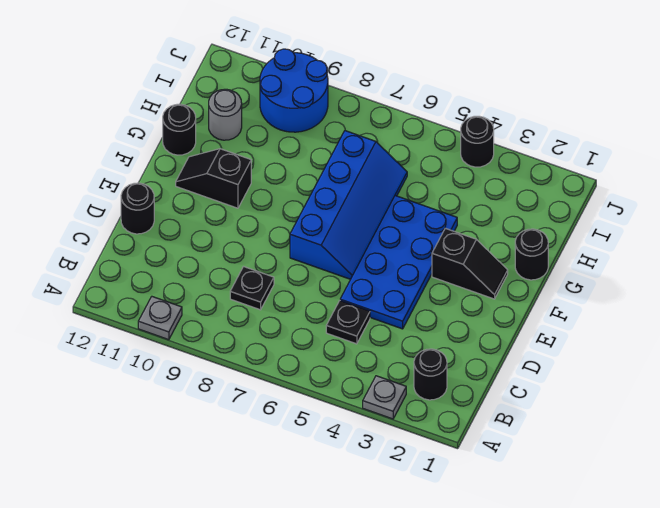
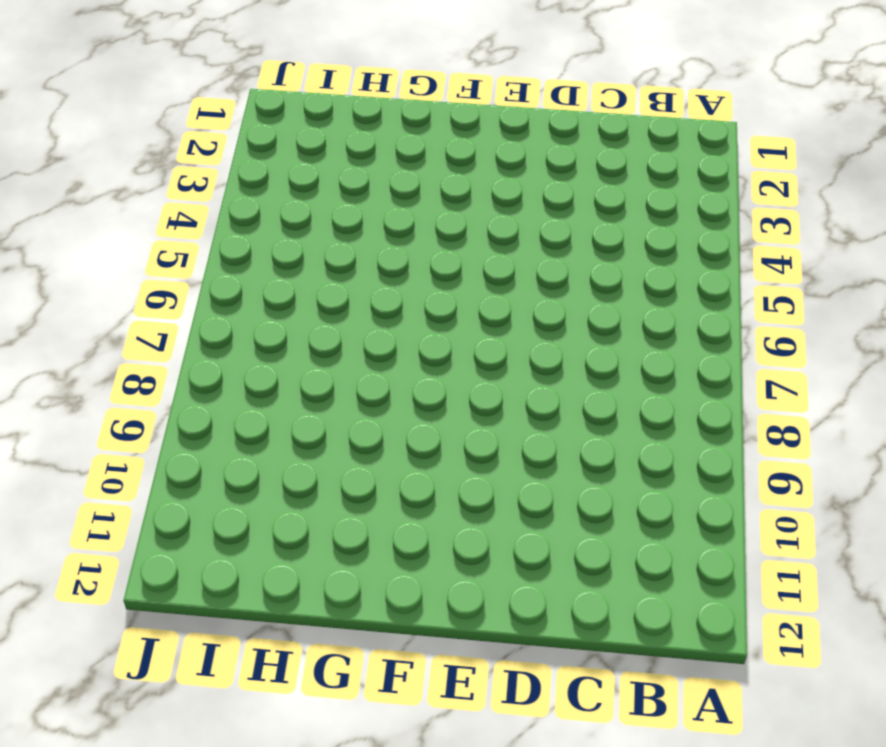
none -> grey 1x1 plate [363,376,406,419]
none -> grey 1x1 plate [138,297,182,340]
none -> black 1x1 round brick [414,349,447,400]

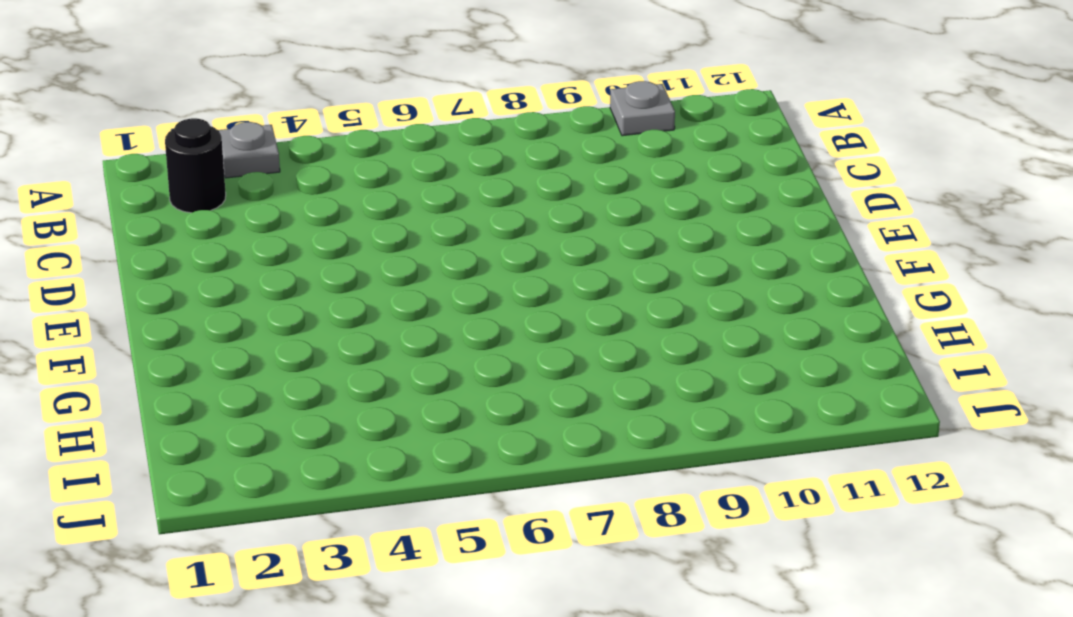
none -> black 1x1 plate [326,301,370,344]
none -> black 1x1 plate [230,267,274,310]
none -> blue 2x4 plate [340,196,457,329]

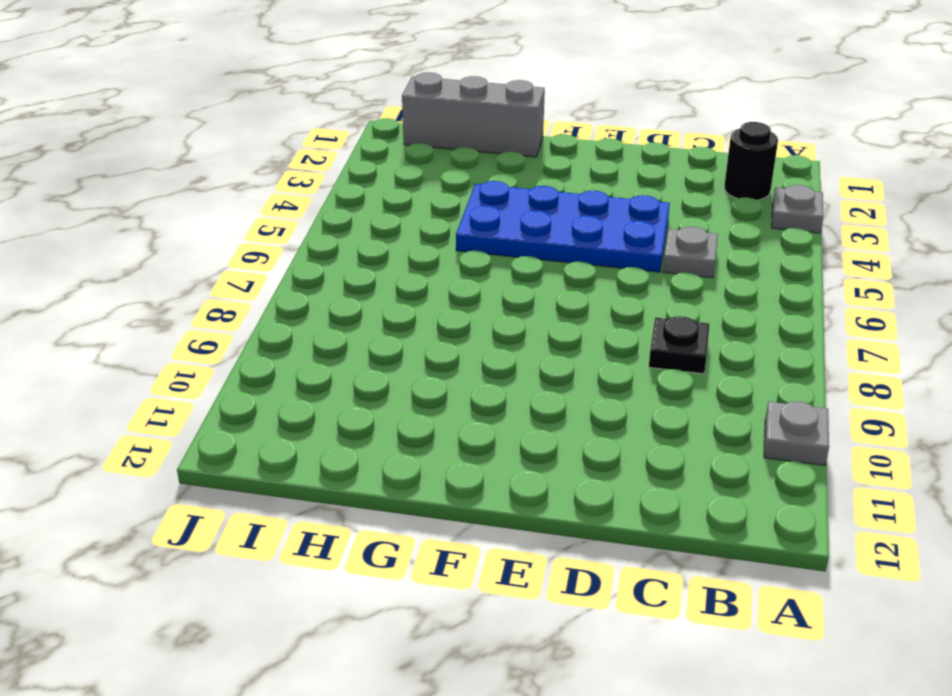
grey 1x1 plate [663,227,718,278] -> black 1x1 plate [326,301,370,344]
grey 1x3 brick [402,72,545,157] -> black 1x1 round brick [515,229,548,280]
none -> black 1x1 round brick [121,183,154,234]
none -> blue 2x4 slope [290,131,407,279]
none -> black 1x2 slope [432,228,508,299]

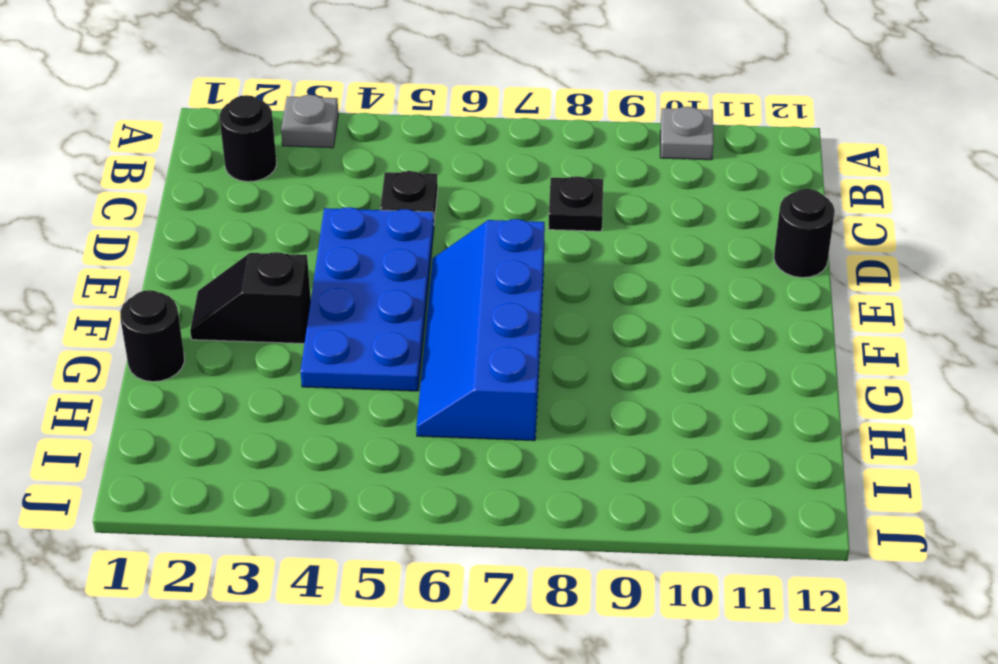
none -> black 1x2 slope [176,149,251,208]
none -> black 1x1 round brick [163,104,196,155]
none -> grey 1x1 round brick [209,89,242,140]

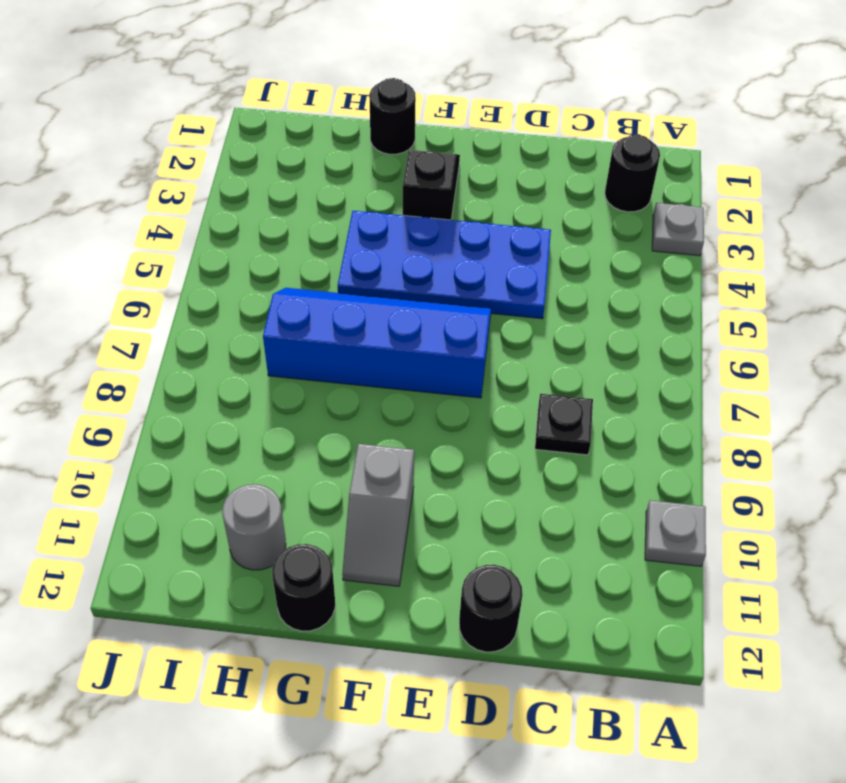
grey 1x2 slope [342,444,414,586] -> black 1x2 slope [176,149,251,208]
none -> black 1x1 plate [326,301,370,344]
none -> blue 2x2 round brick [260,49,328,132]
none -> black 1x1 round brick [461,116,494,167]

